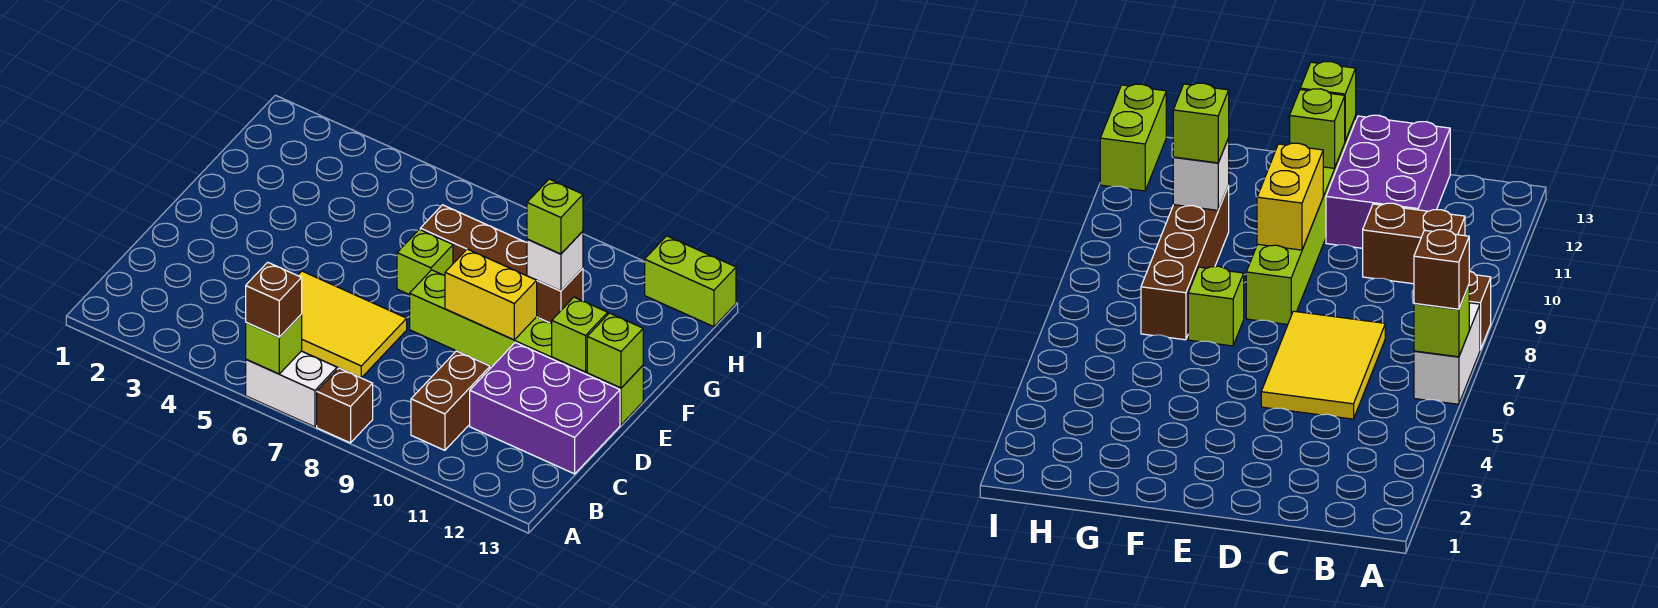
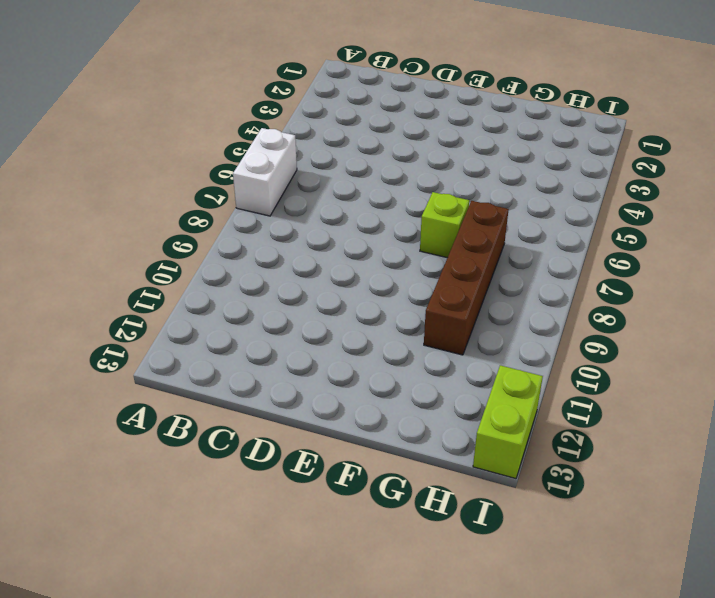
none -> brown 1x1 brick [317,368,373,443]
none -> brown 1x2 brick [411,351,490,450]
none -> yellow 2x3 tile [298,271,407,378]

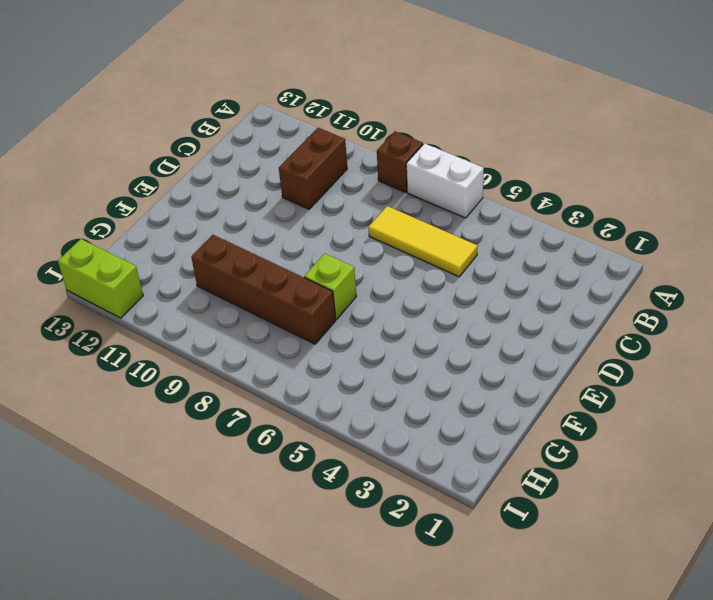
yellow 1x3 tile [368,206,478,277] -> yellow 2x3 tile [298,271,407,378]
none -> purple 2x3 brick [470,343,620,474]
none -> lime 1x6 brick [410,270,643,425]
none -> lime 1x1 brick [246,315,302,374]

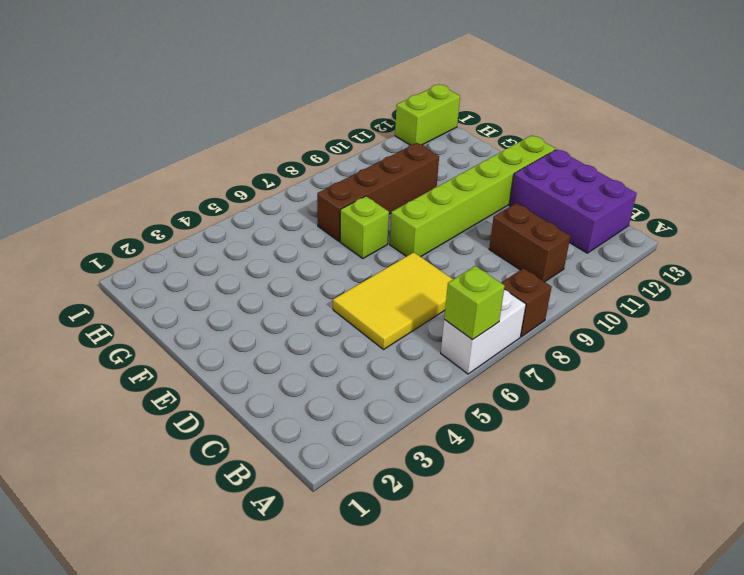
purple 2x3 brick [510,149,637,253] -> purple 2x3 brick turned to [470,343,620,474]
none -> yellow 1x2 brick [445,249,537,340]
none -> lime 1x1 brick [552,297,608,372]
none -> lime 1x1 brick [587,313,643,388]

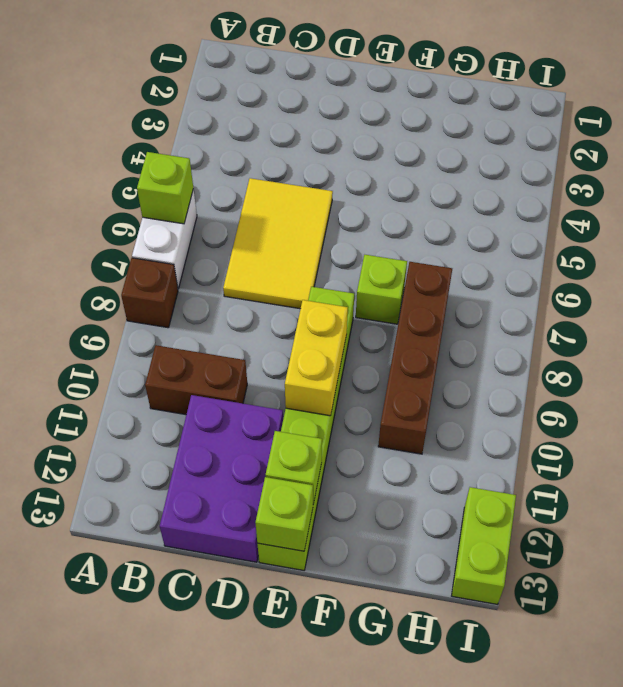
none -> white 1x1 brick [527,231,583,291]
none -> brown 1x1 brick [246,262,302,337]
none -> lime 1x1 brick [527,179,583,254]

